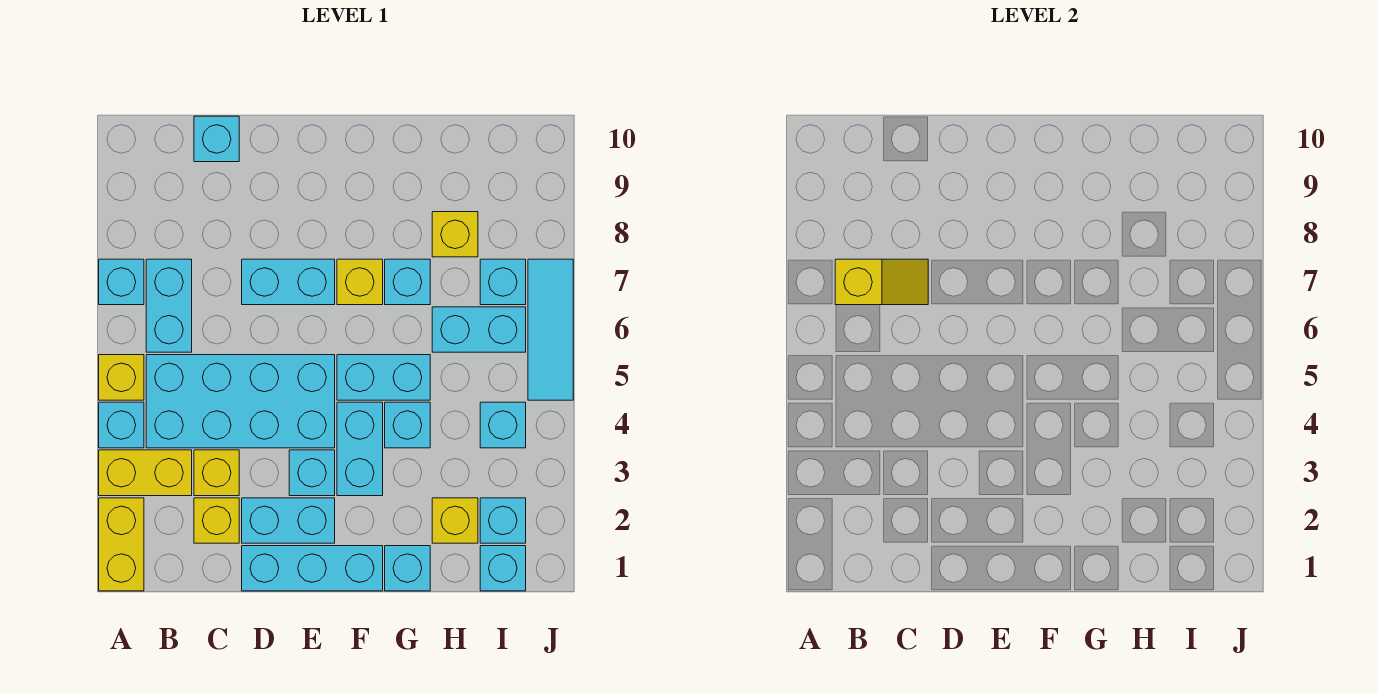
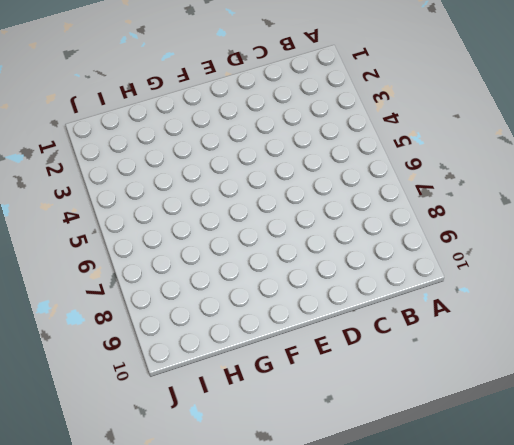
none -> yellow 1x2 brick [99,498,144,591]
none -> yellow 1x2 brick [99,450,192,496]
none -> cyan 1x1 brick [99,402,144,448]

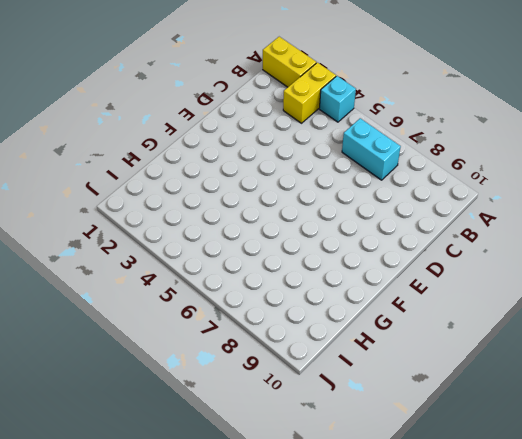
none -> yellow 1x1 brick [99,355,144,400]
none -> cyan 1x1 brick [99,259,144,305]
none -> cyan 2x4 brick [146,355,335,448]

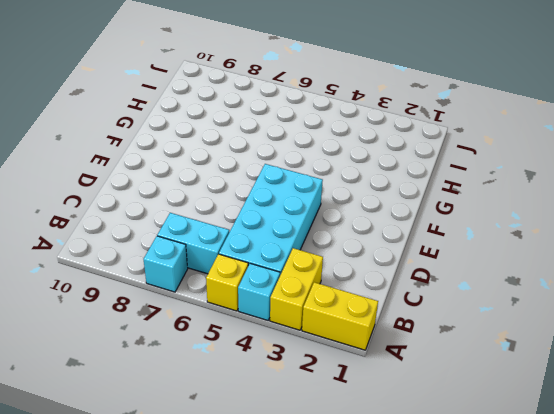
none -> yellow 1x1 brick [194,498,239,543]
none -> yellow 1x1 brick [194,450,239,496]
none -> cyan 1x1 brick [194,116,239,162]

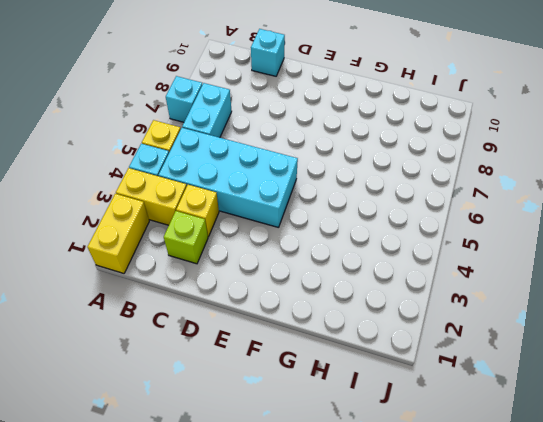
lime 1x1 brick [164,211,208,264] -> yellow 1x1 brick [194,498,239,543]
none -> cyan 1x3 brick [242,546,383,591]
none -> cyan 1x2 brick [242,498,335,543]
none -> cyan 1x2 brick [242,259,335,305]

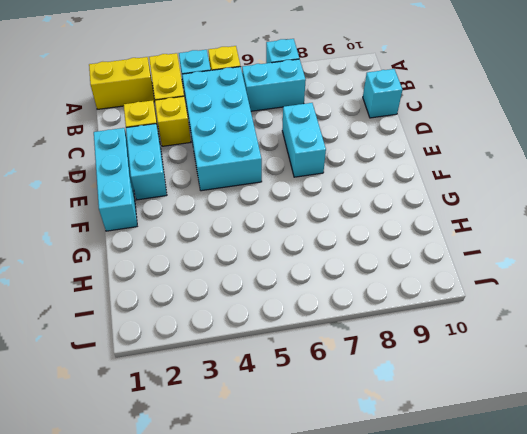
none -> cyan 1x1 brick [289,450,335,496]
none -> cyan 1x2 brick [337,402,383,496]
none -> cyan 1x2 brick [337,355,430,400]

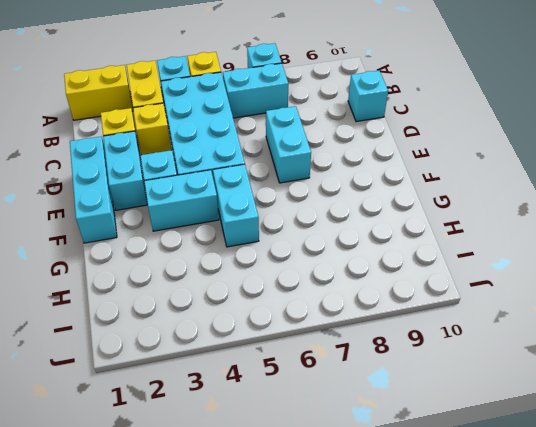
none -> yellow 1x1 brick [337,259,383,305]
none -> cyan 1x1 brick [385,546,430,591]
none -> cyan 1x1 brick [385,402,430,448]

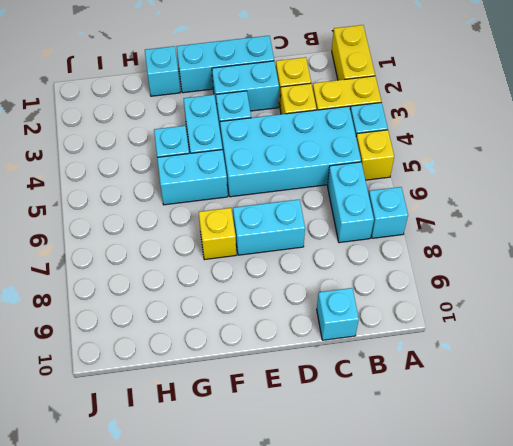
none -> cyan 1x1 brick [385,259,430,305]
none -> yellow 1x1 brick [432,498,478,543]
none -> cyan 1x2 brick [432,307,526,352]

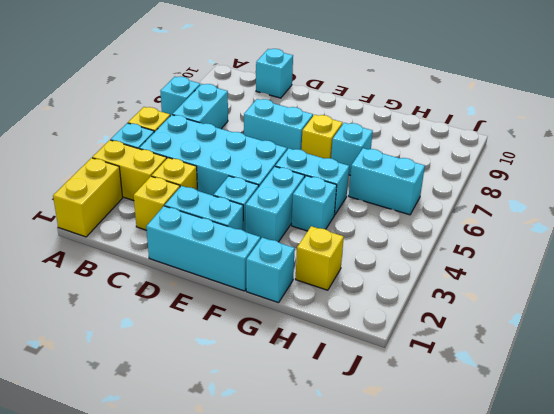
none -> yellow 1x1 brick [432,212,478,257]
none -> cyan 1x1 brick [480,546,526,591]
none -> cyan 1x1 brick [480,498,526,543]

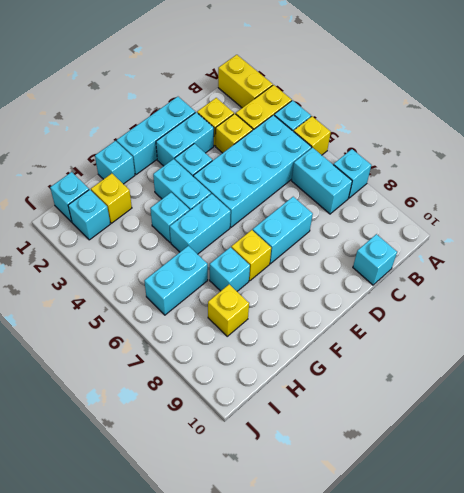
none -> cyan 1x1 brick [480,402,526,448]
none -> cyan 1x1 brick [480,259,526,305]
none -> cyan 1x3 tile [528,259,573,400]

